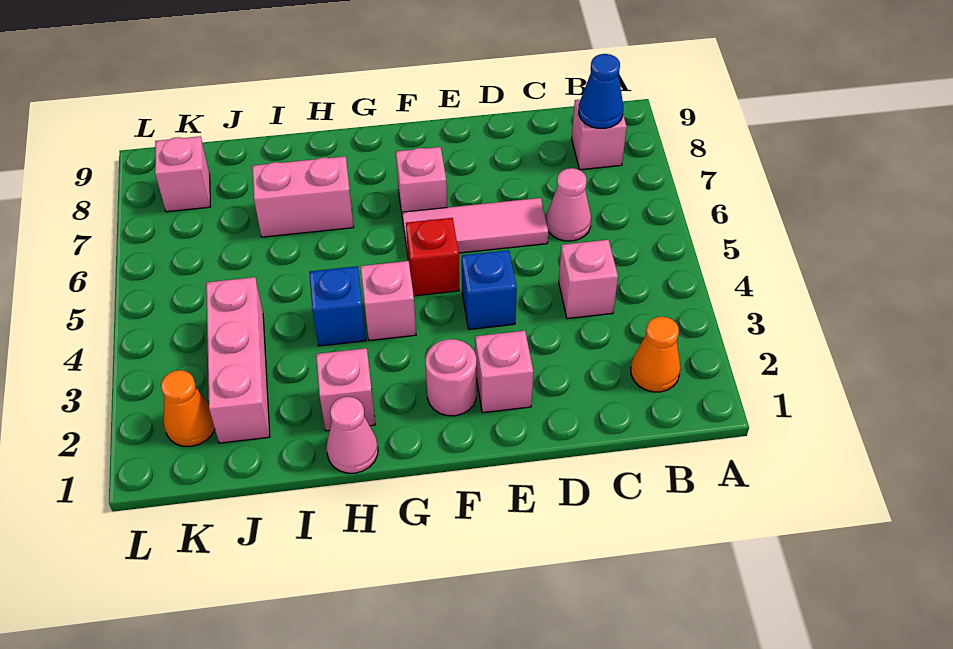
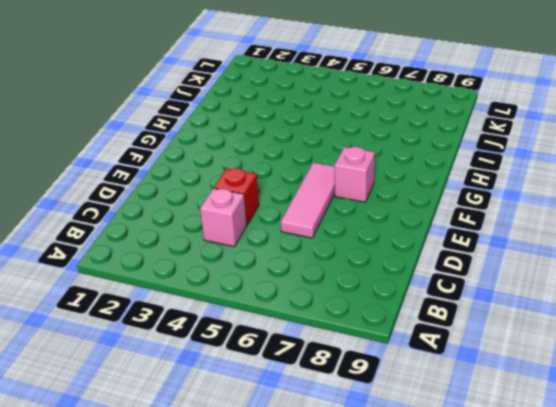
red 1x1 brick [214,168,259,225] -> red 1x1 brick moved to [406,218,459,296]
none -> orange 1x1 cone [631,317,681,392]
none -> pink 1x1 brick [572,99,627,170]
none -> pink 1x1 cone [546,168,591,241]

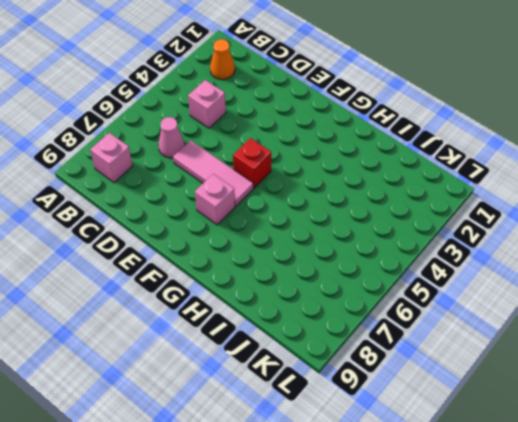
none -> pink 1x1 brick [475,331,533,413]
none -> blue 1x1 brick [462,250,517,329]
none -> pink 1x1 round brick [426,339,476,416]

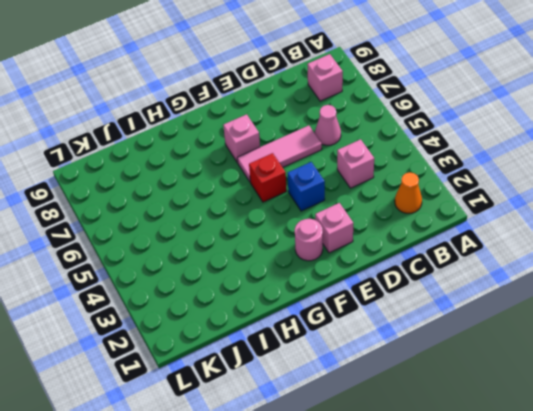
none -> pink 1x1 brick [360,261,416,340]
none -> pink 1x1 cone [326,397,378,473]
none -> pink 1x1 brick [316,348,375,431]

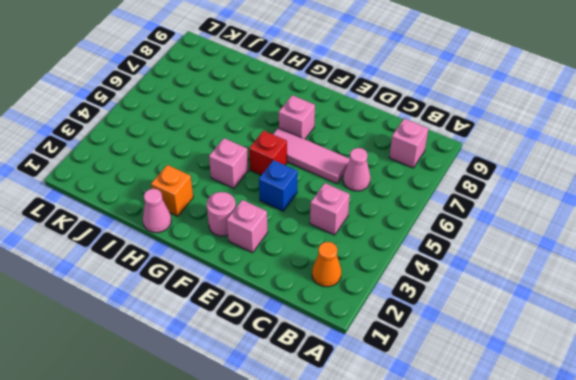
orange 1x1 brick [151,165,193,216] -> pink 1x1 brick [316,348,375,431]
none -> blue 1x1 brick [309,266,366,346]
none -> pink 1x2 brick [252,156,354,237]
none -> pink 1x3 brick [206,277,270,443]

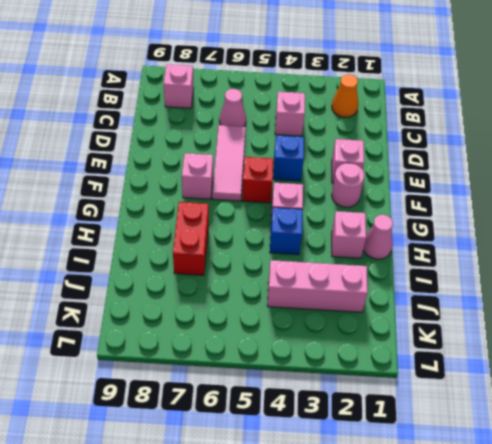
red 1x2 brick [173,202,209,275] -> pink 1x2 brick [252,156,354,237]
none -> orange 1x1 cone [161,370,215,446]
none -> pink 1x1 brick [155,136,210,212]
none -> blue 1x1 cone [579,54,623,129]

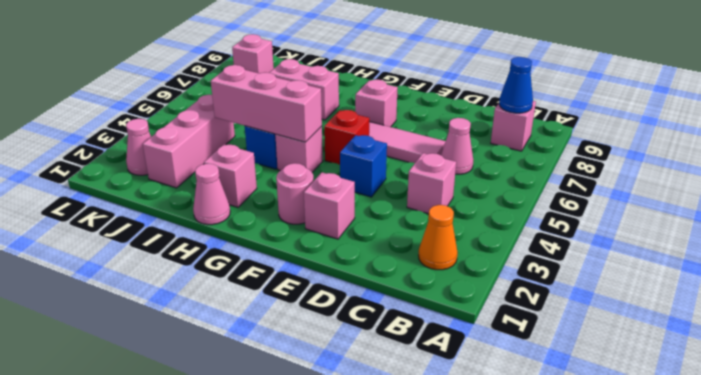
pink 1x3 brick [211,65,322,142] -> none
pink 1x1 cone [126,119,151,175] -> orange 1x1 cone [161,370,215,446]

